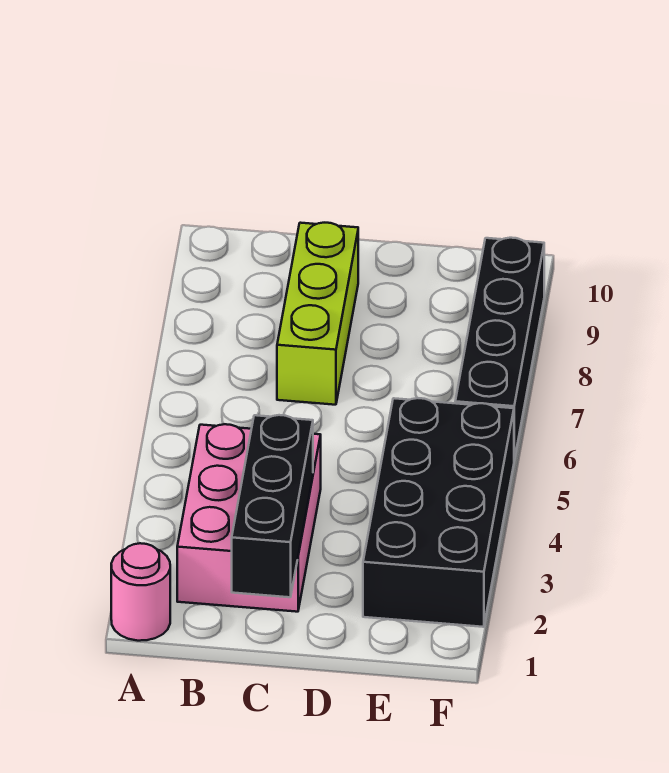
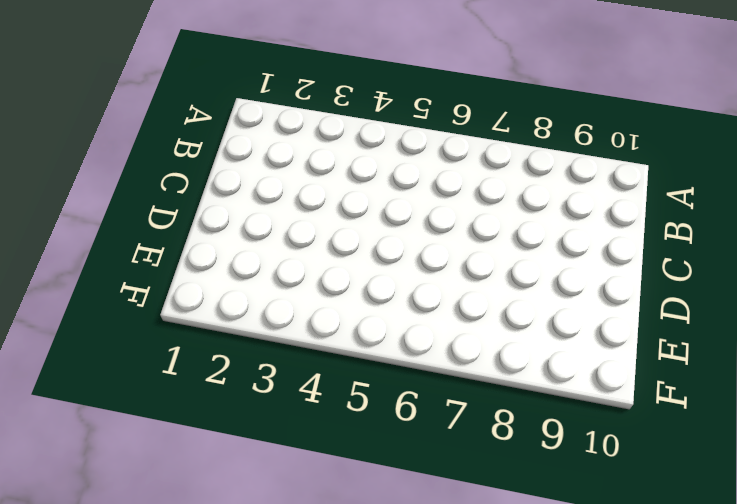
none -> pink 1x1 round brick [111,543,170,641]
none -> pink 2x3 brick [177,424,321,612]

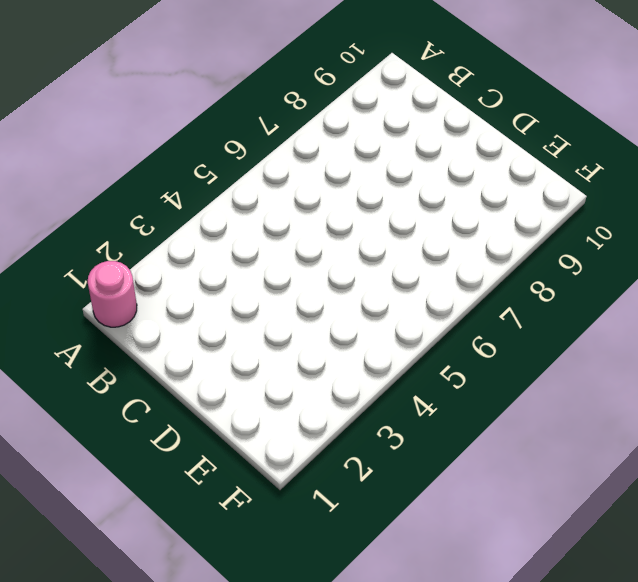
none -> pink 2x3 brick [177,424,321,612]
none -> lime 1x3 brick [277,223,358,405]

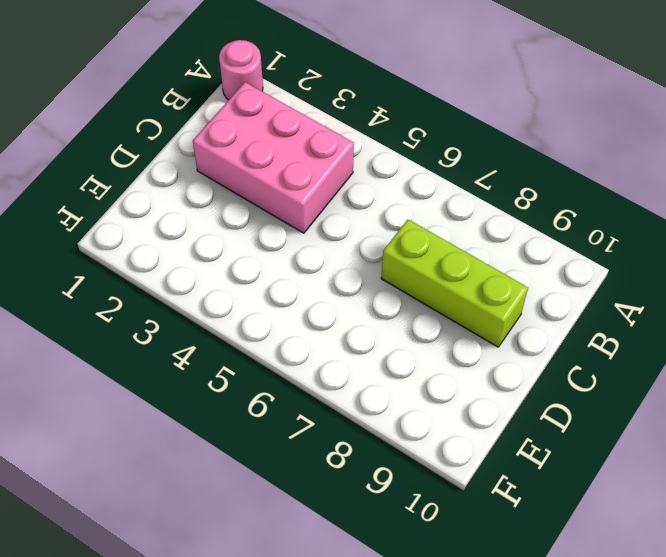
none -> black 2x4 brick [363,398,514,627]
none -> black 1x4 brick [455,238,544,460]

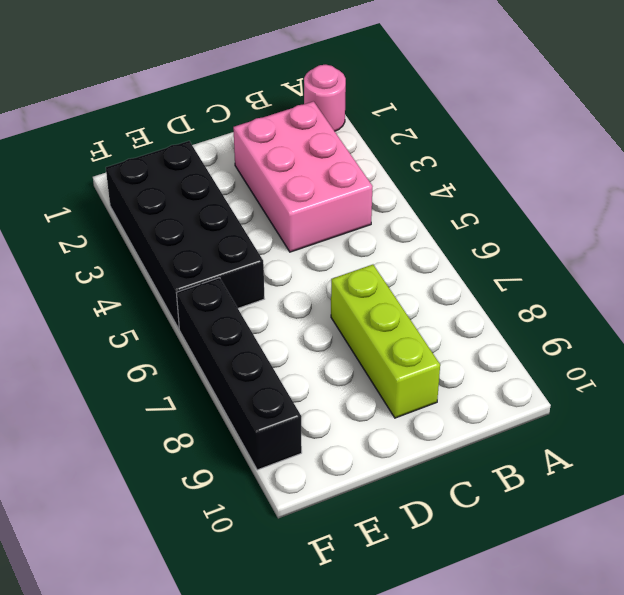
none -> black 1x3 brick [232,415,313,597]

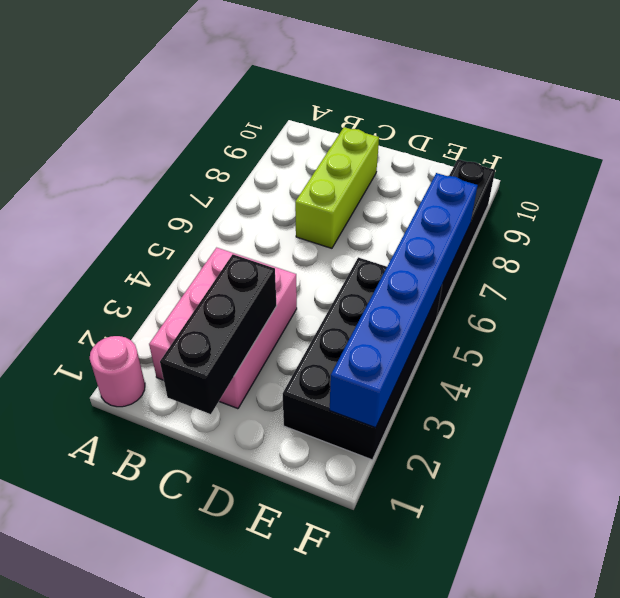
blue 1x6 brick [330,173,478,428] -> none

